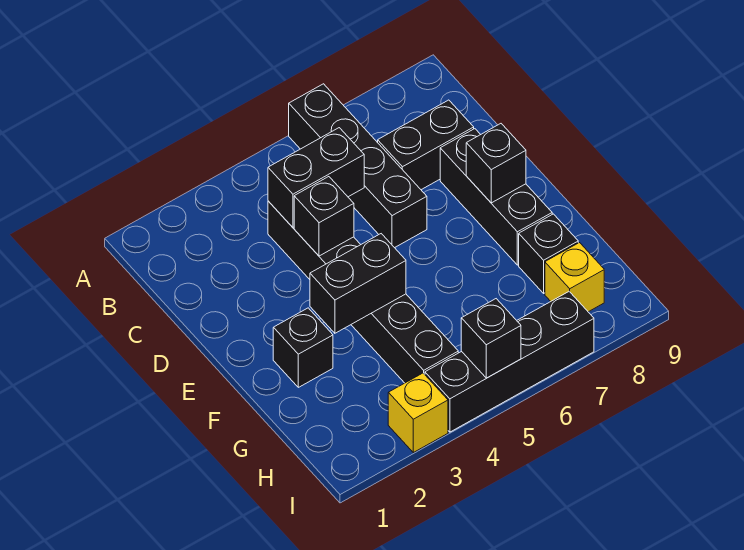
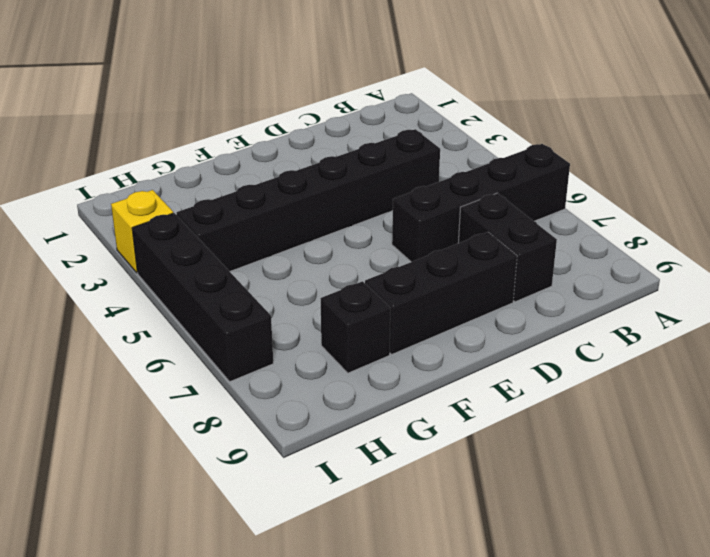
none -> black 1x1 brick [273,308,333,387]
none -> yellow 1x1 brick [545,243,604,312]
none -> black 1x2 brick [268,128,364,227]

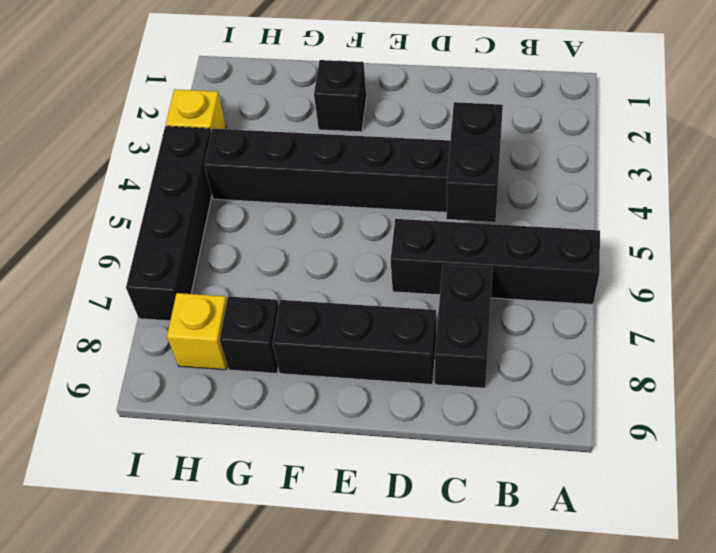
none -> black 1x1 brick [294,177,354,256]
none -> black 1x1 brick [466,124,526,203]
none -> black 1x2 brick [310,234,406,333]

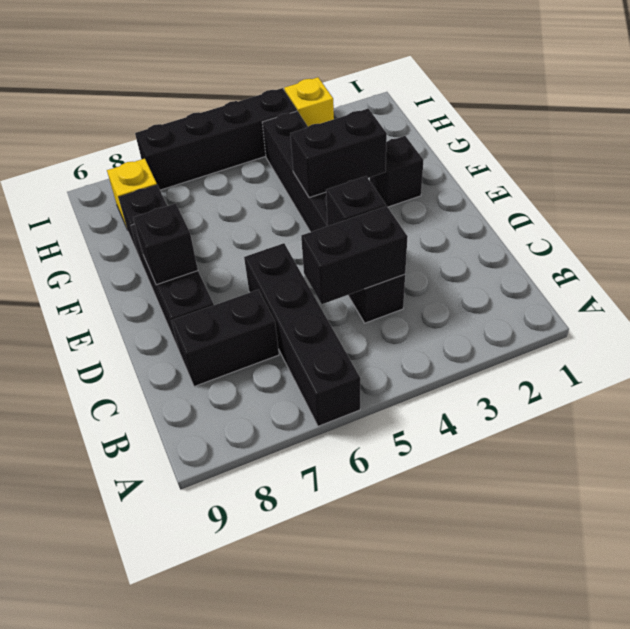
none -> black 1x1 brick [461,299,521,378]

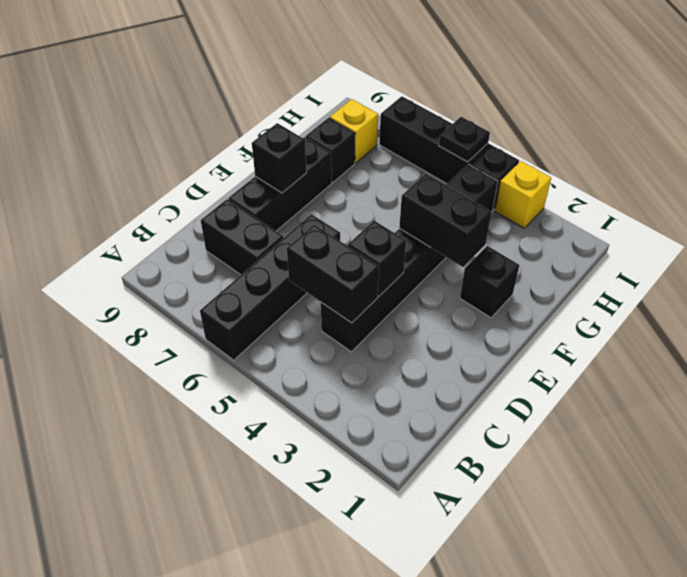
black 1x1 plate [439,117,490,162] -> black 1x1 brick [461,299,521,378]

